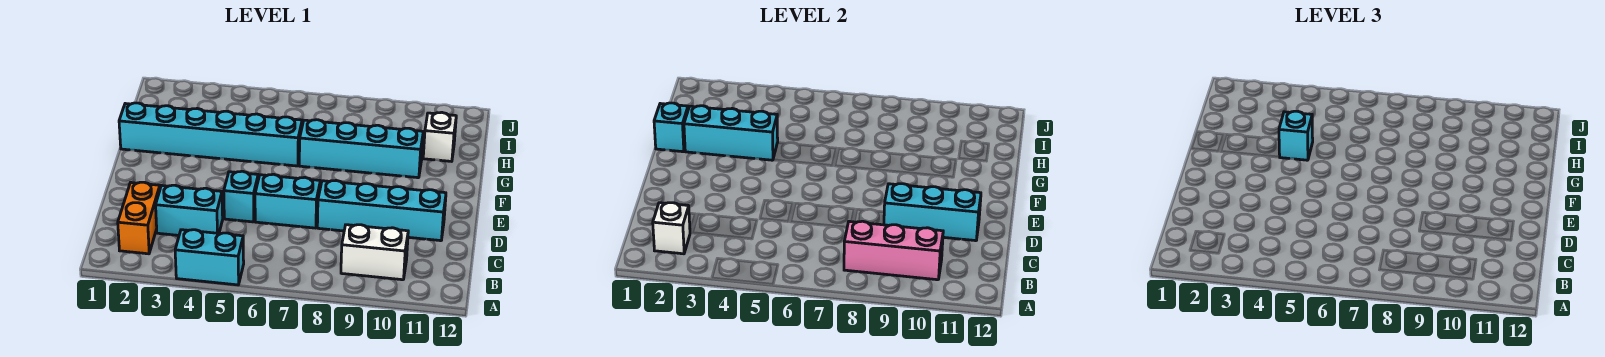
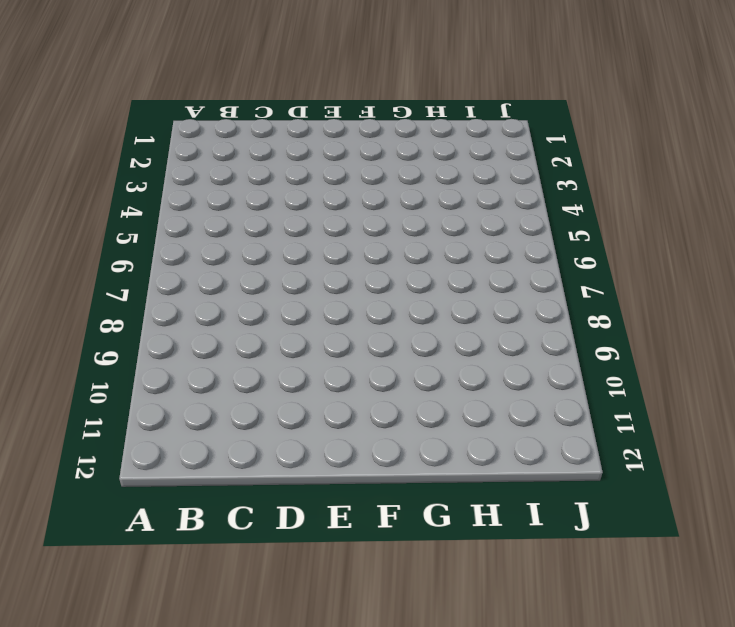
none -> cyan 1x2 brick [175,230,244,285]
none -> orange 1x2 brick [118,182,160,254]
none -> white 1x2 brick [341,225,408,280]

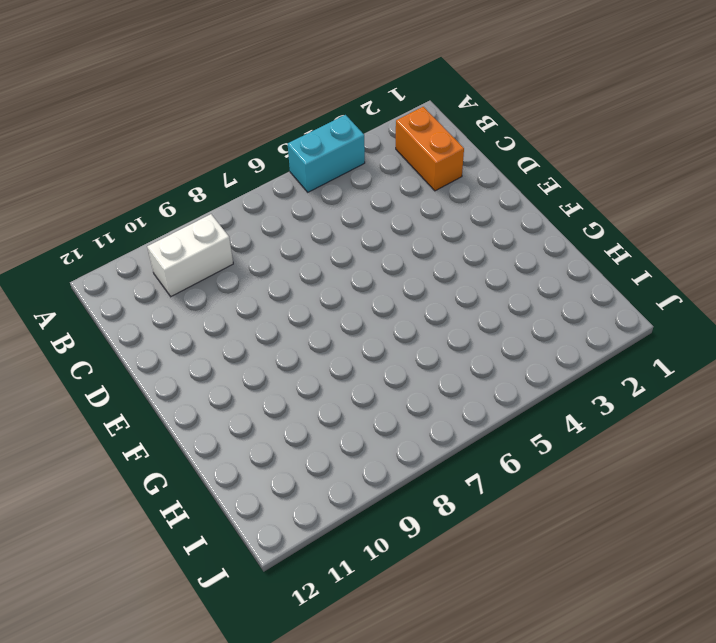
none -> cyan 1x2 brick [156,185,223,235]
none -> cyan 1x1 brick [224,171,258,222]
none -> cyan 1x2 brick [255,174,320,228]

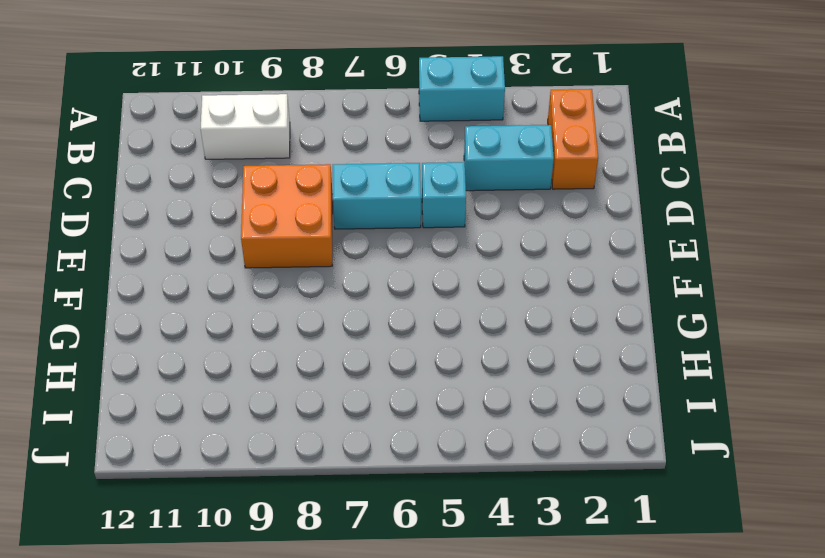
orange 2x2 brick [241,164,333,268] -> cyan 1x4 brick [317,181,446,241]
none -> cyan 1x6 brick [119,103,302,166]
none -> cyan 1x4 brick [299,120,423,178]
none -> white 1x1 brick [423,112,456,161]

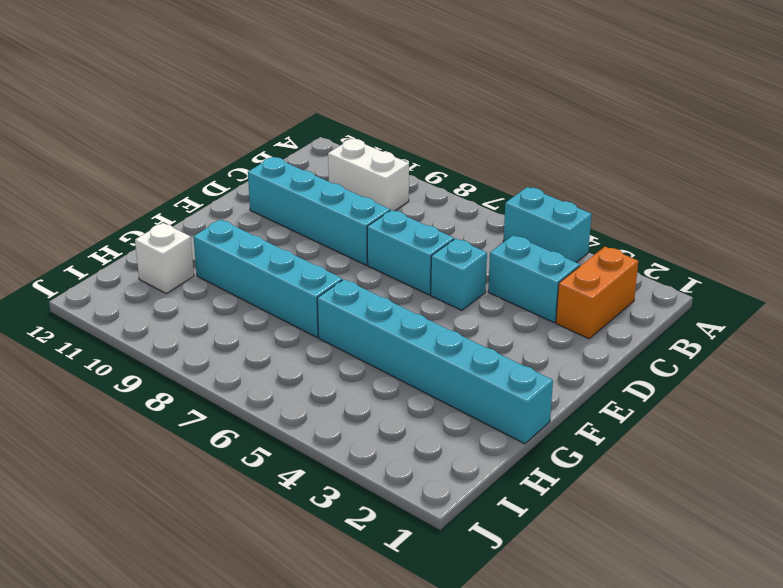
none -> white 1x1 brick [653,203,690,254]
none -> pink 1x3 brick [844,221,943,280]
none -> cyan 1x3 brick [884,184,981,241]

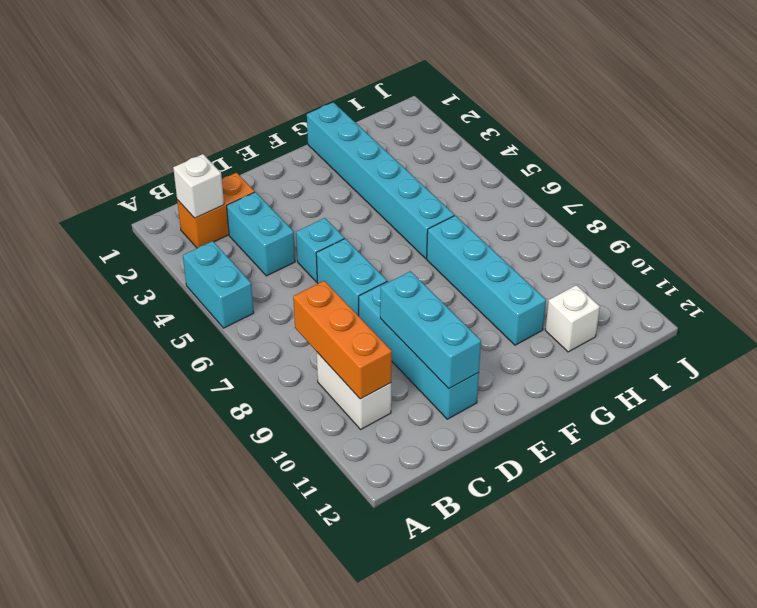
orange 1x3 brick [293,281,392,399] -> pink 1x3 brick [844,221,943,280]
none -> cyan 1x1 brick [654,103,688,152]
none -> cyan 1x3 brick [684,106,778,160]
none -> cyan 1x1 brick [1279,111,1313,160]

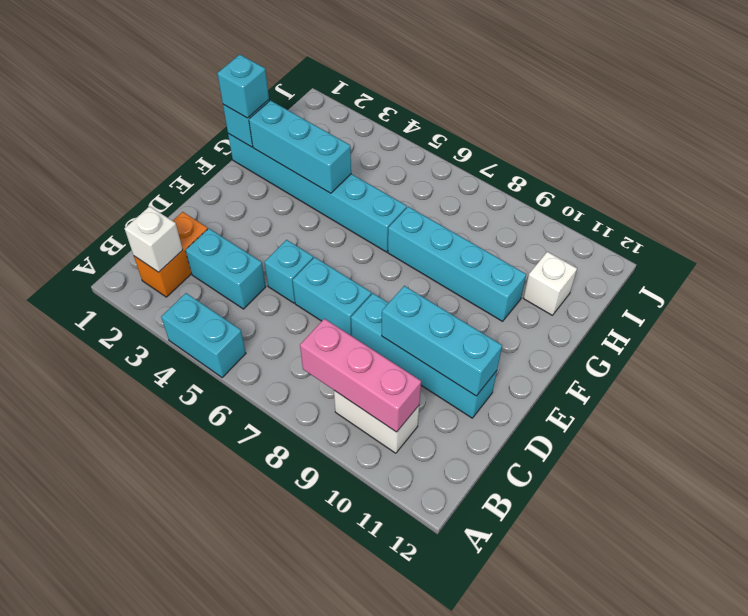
cyan 1x1 brick [217,55,269,118] -> cyan 1x1 brick moved to [1279,111,1313,160]

